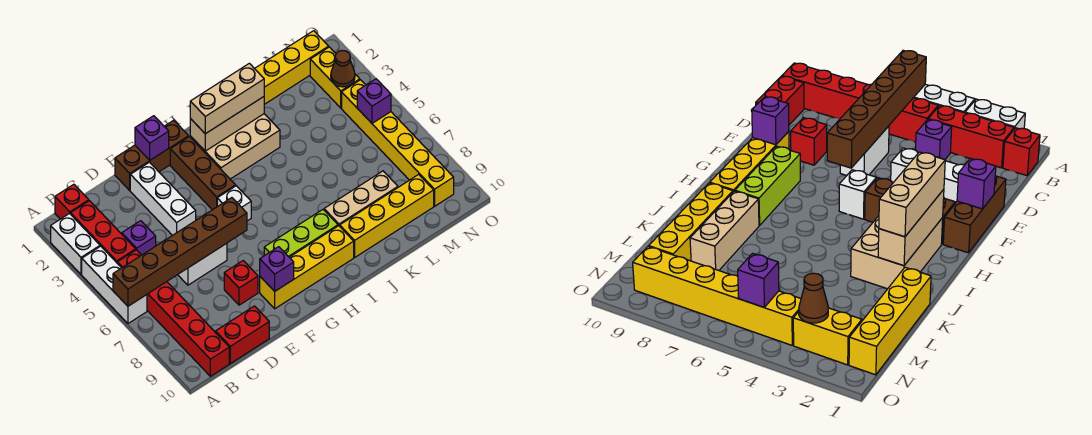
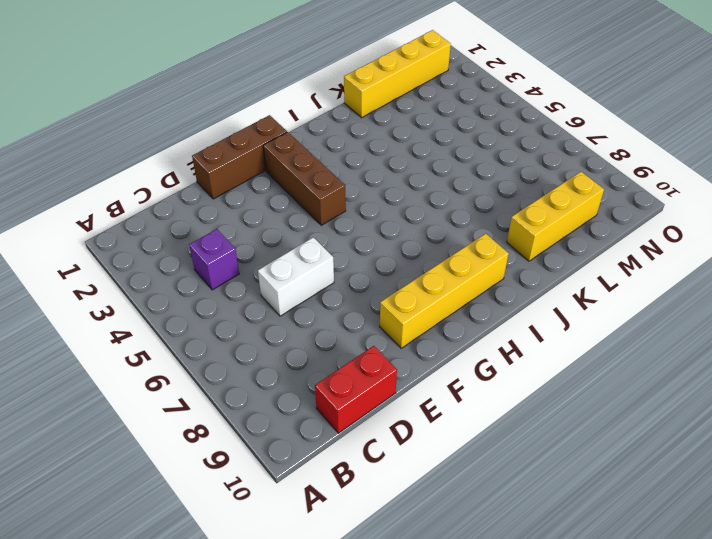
yellow 1x3 brick [507,172,604,261] -> yellow 1x4 brick [340,174,434,257]
none -> white 1x2 brick [51,213,100,274]
none -> white 1x3 brick [82,246,147,324]
none -> red 1x1 brick [55,184,89,219]

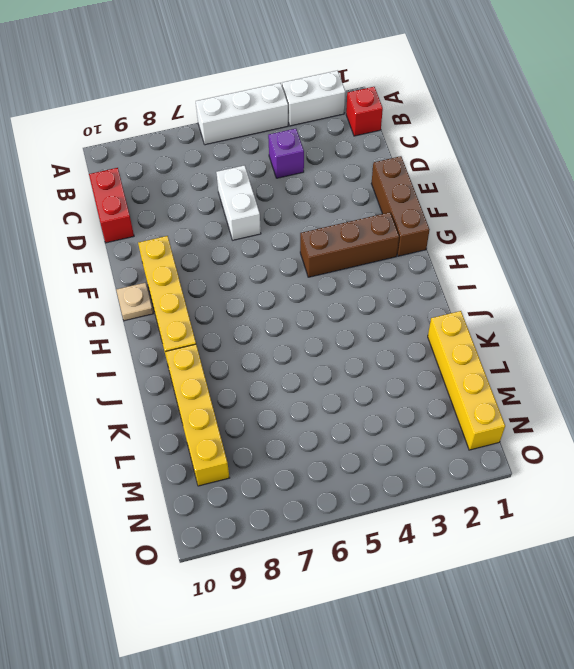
tan 1x1 plate [117,283,153,321] -> none
none -> red 1x3 brick [71,201,136,263]
none -> red 1x6 brick [117,250,229,376]
none -> white 1x3 brick [130,162,196,236]

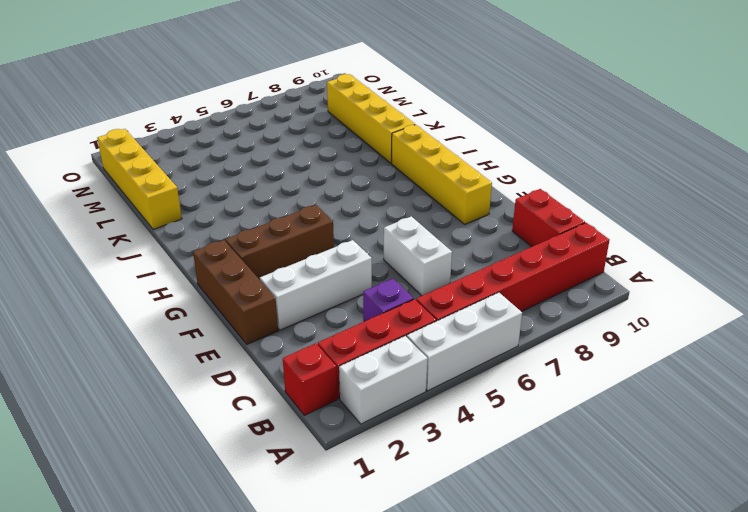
none -> red 1x1 brick [224,261,258,305]
none -> white 1x1 brick [217,186,251,221]
none -> lime 1x3 brick [264,210,338,257]

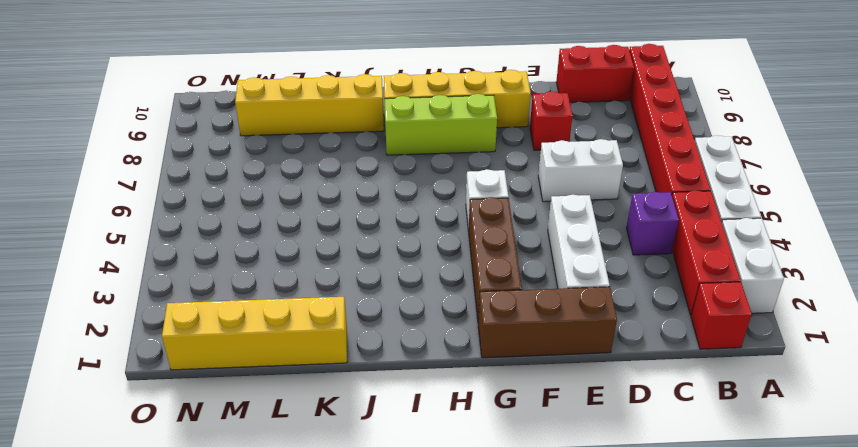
none -> tan 2x3 brick [190,114,280,179]
none -> tan 1x3 brick [324,171,398,226]
none -> yellow 1x2 brick [310,47,360,108]

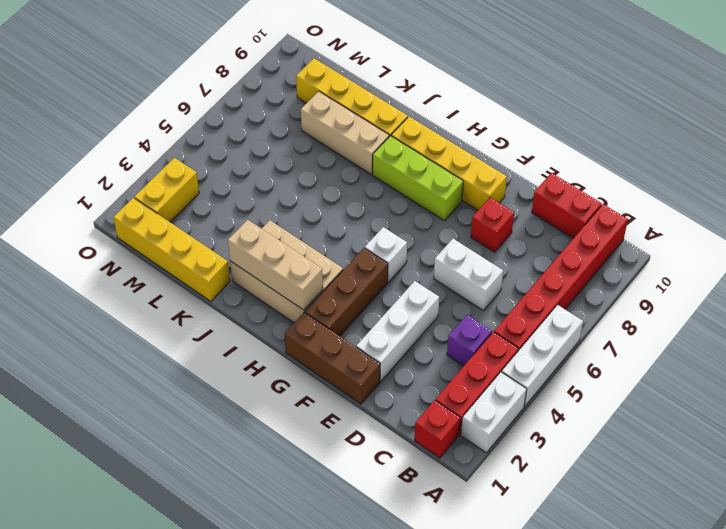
none -> yellow 1x6 brick [342,80,454,206]
none -> brown 1x6 brick [113,198,247,306]
none -> purple 1x1 brick [135,116,169,160]

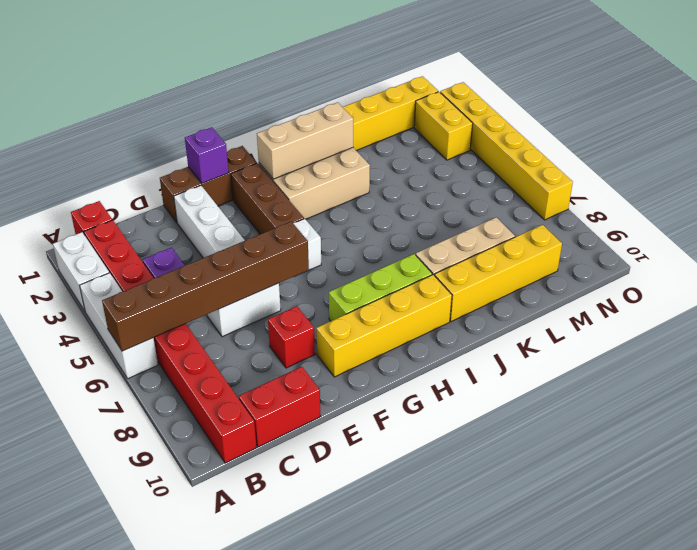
yellow 1x6 brick [440,82,573,220] -> yellow 1x6 brick moved to [342,80,454,206]
none -> purple 1x1 brick [260,247,294,291]
none -> brown 1x1 cone [331,51,355,87]
none -> purple 1x1 brick [357,79,391,123]

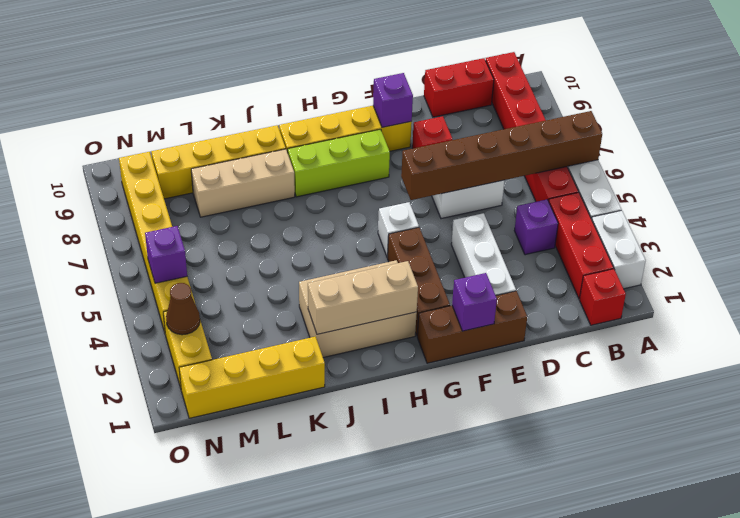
none -> tan 1x3 brick [190,63,264,134]

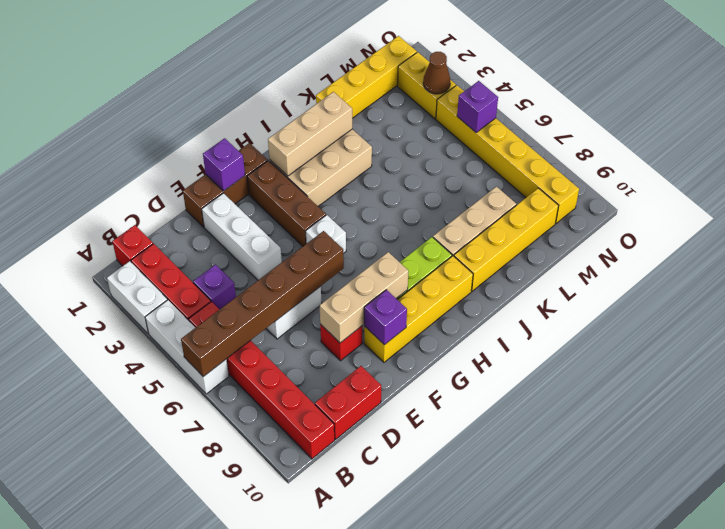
tan 1x3 brick [320,252,408,343] -> tan 1x3 brick moved to [190,63,264,134]

